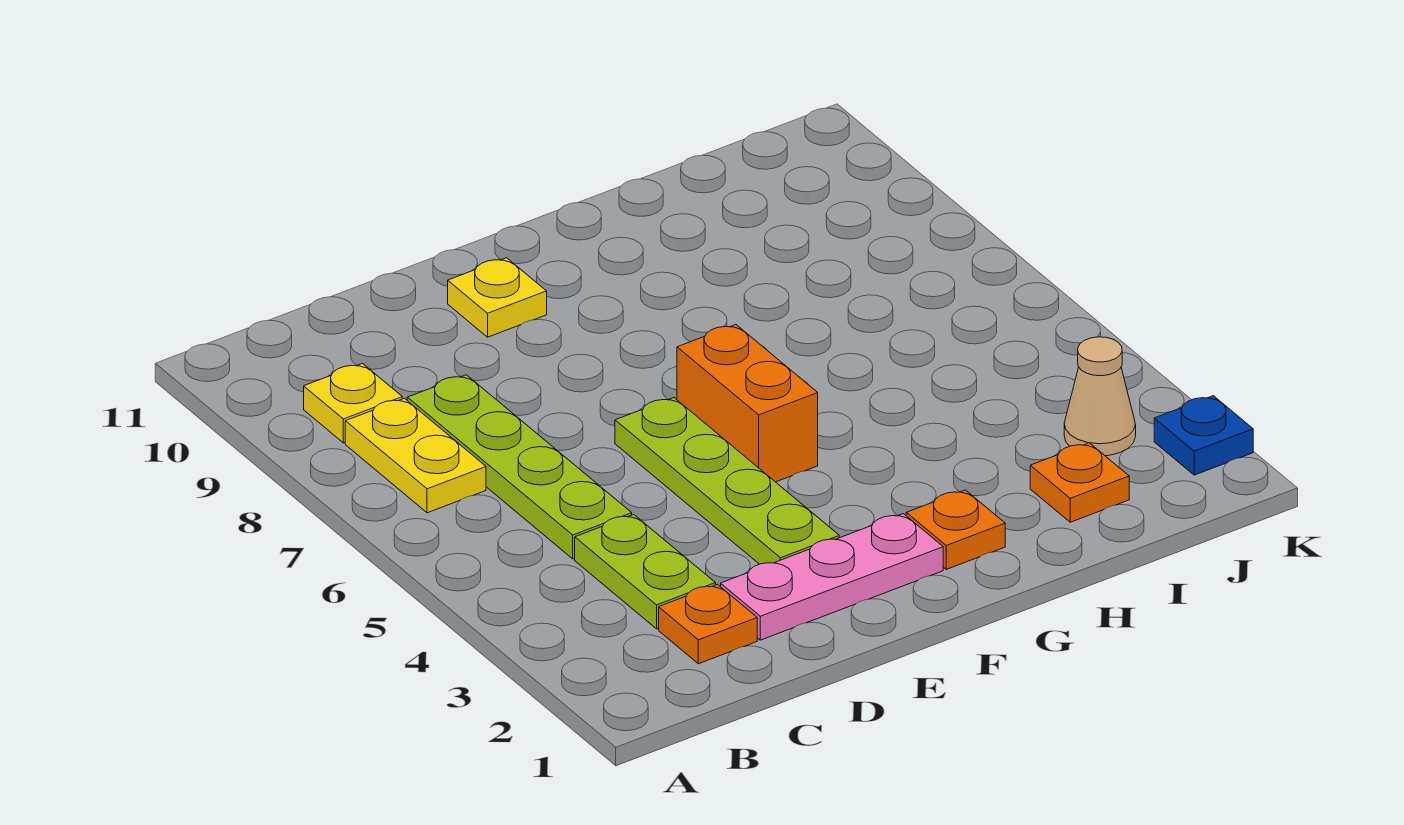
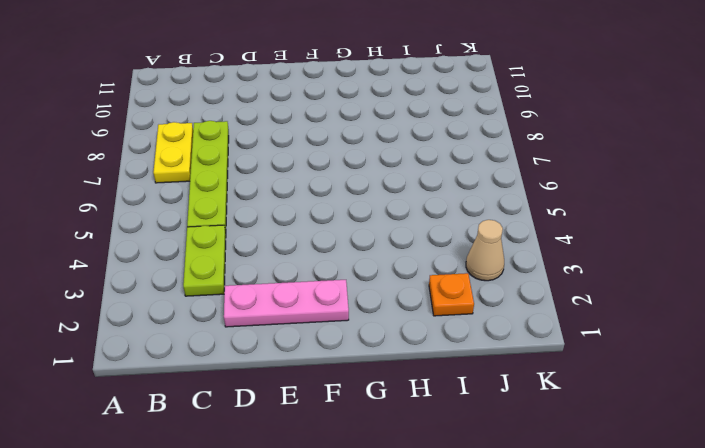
none -> yellow 1x1 plate [304,364,402,443]
none -> orange 1x1 plate [659,584,757,664]
none -> lime 1x4 plate [615,398,839,564]

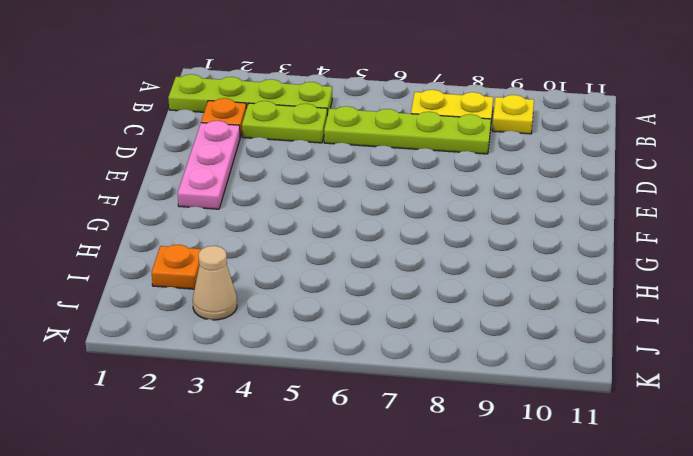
lime 1x4 plate [168,74,332,115] -> lime 1x4 plate moved to [615,398,839,564]
none -> yellow 1x1 plate [448,258,547,337]
none -> orange 1x2 brick [677,325,818,482]
none -> orange 1x1 plate [906,490,1005,569]

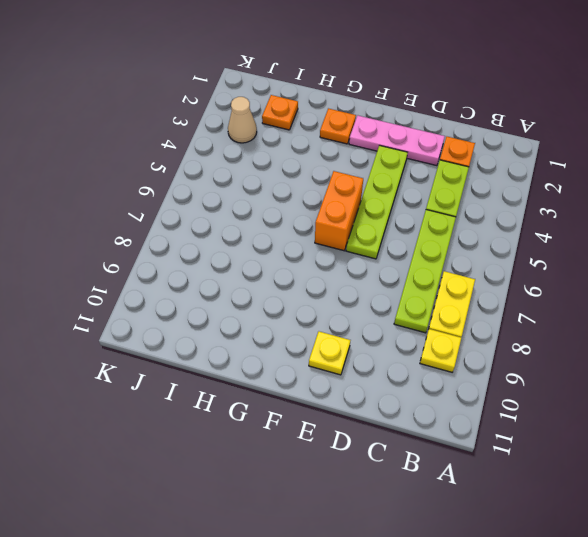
none -> blue 1x1 plate [1154,396,1253,475]

